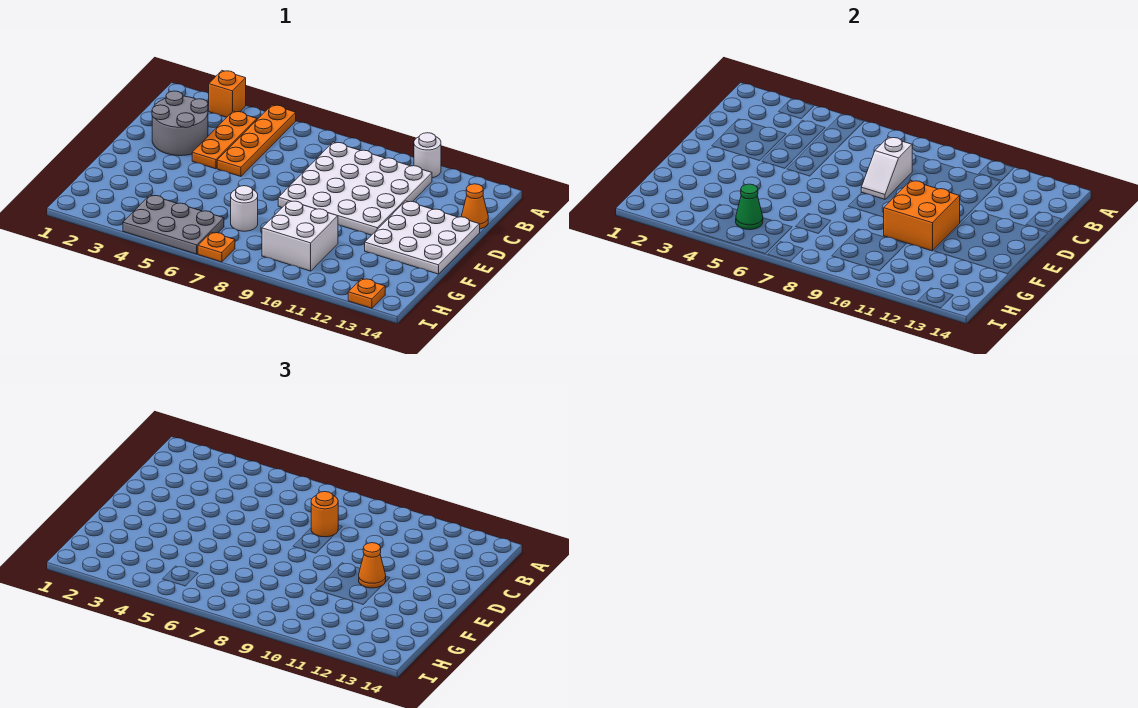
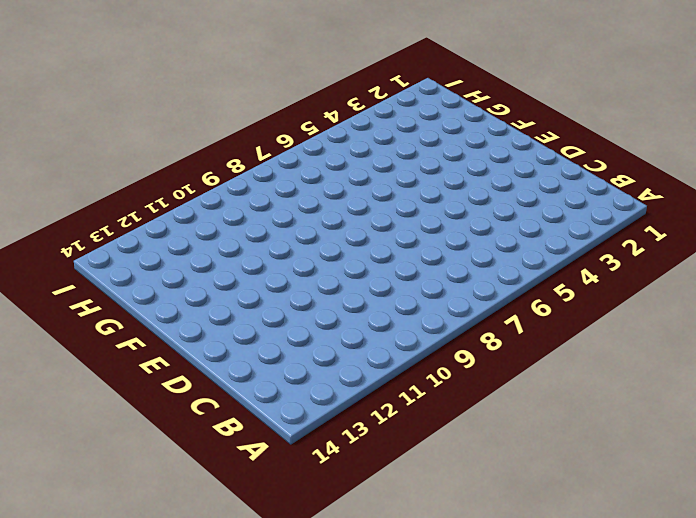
none -> orange 1x1 brick [209,71,246,117]
none -> orange 1x4 plate [217,105,296,176]
none -> white 1x1 round brick [414,133,441,178]

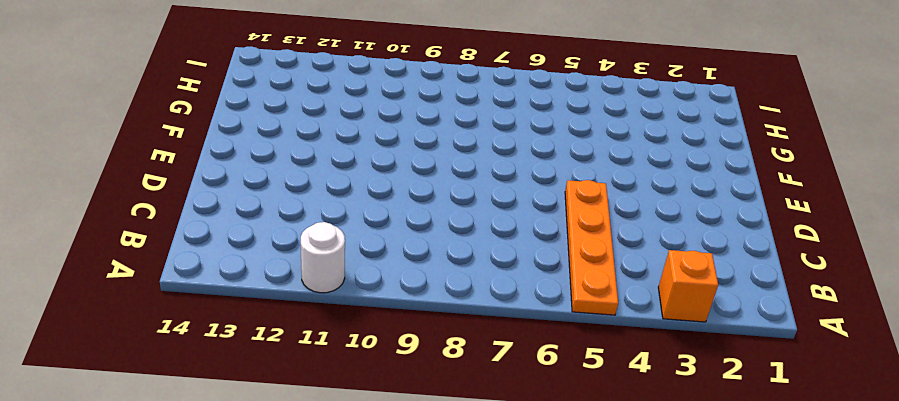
none -> orange 1x3 plate [192,111,257,169]
none -> white 4x4 plate [278,142,432,235]
none -> grey 2x2 round brick [152,91,208,156]

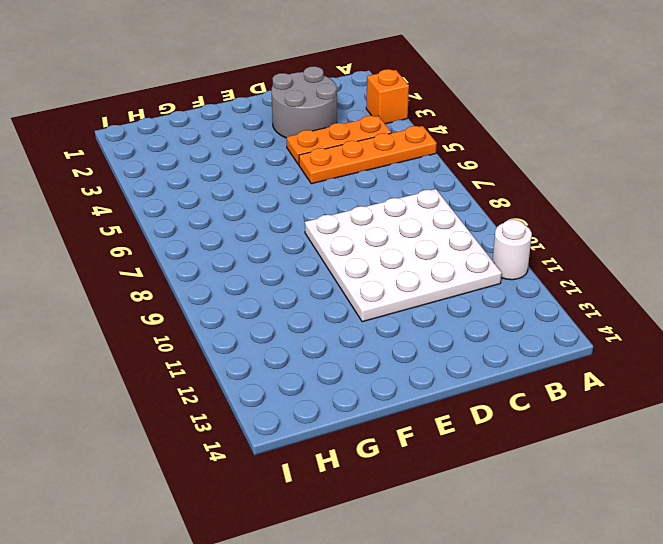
none -> orange 1x1 cone [461,184,488,229]
none -> white 3x3 plate [365,201,480,274]
none -> white 1x1 round brick [231,186,258,231]

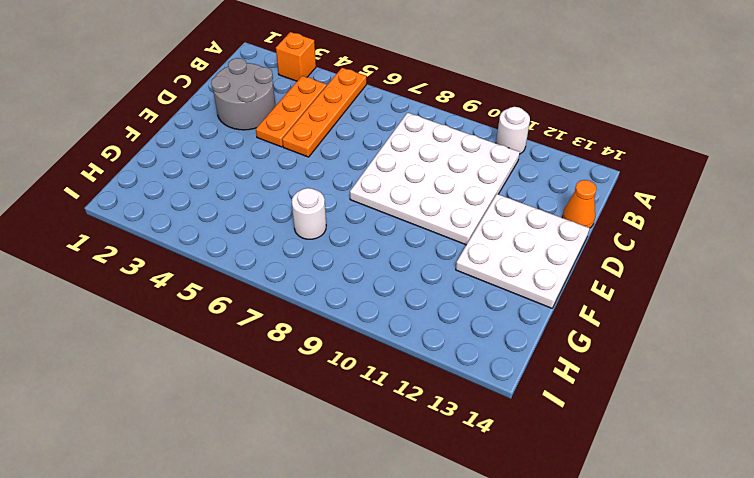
none -> white 2x2 brick [262,201,338,271]
none -> grey 2x3 plate [123,195,224,254]
none -> orange 1x1 plate [198,232,235,262]

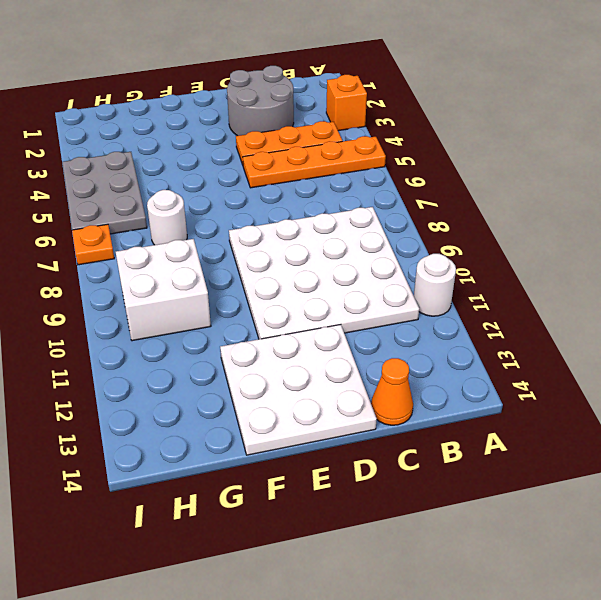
none -> orange 1x1 plate [348,279,385,308]
none -> white 1x2 slope [861,137,912,199]
none -> orange 2x2 brick [884,181,960,251]

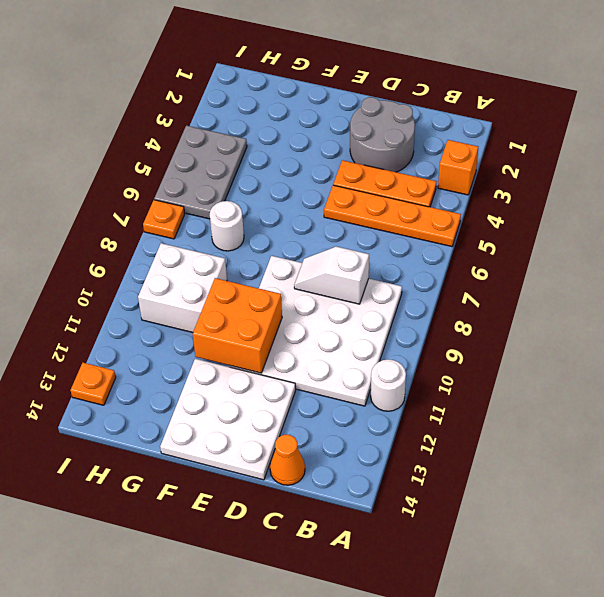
none -> green 1x1 cone [736,184,763,230]
none -> orange 1x1 round brick [311,492,338,537]
none -> orange 1x1 cone [359,543,386,588]

